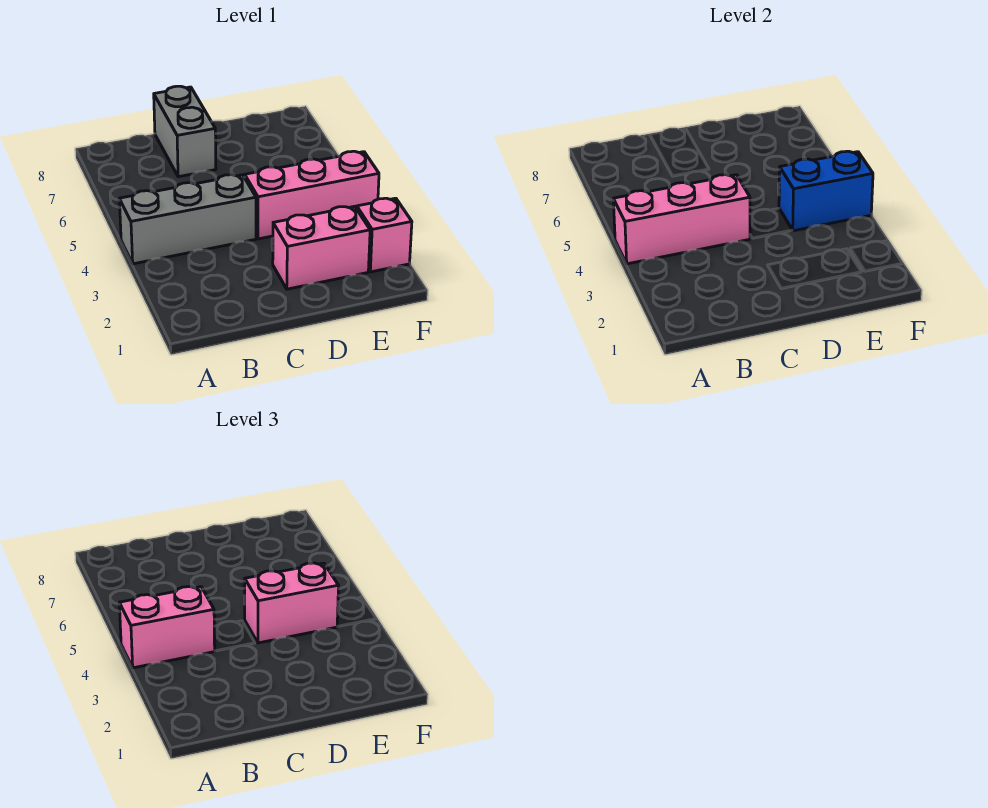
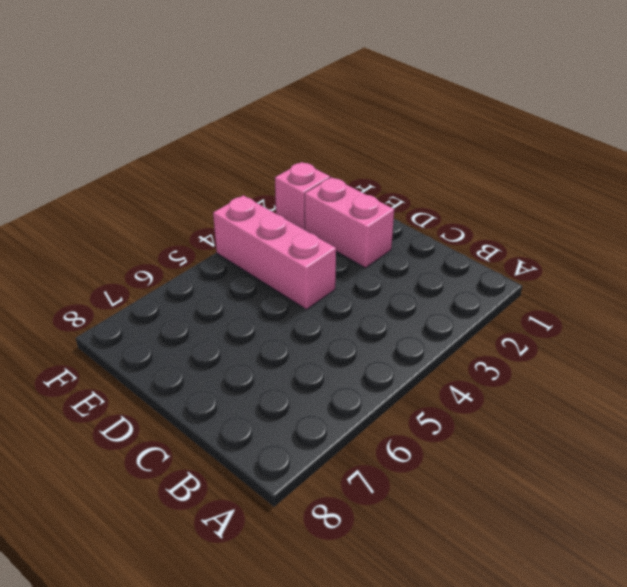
none -> grey 1x3 brick [119,175,256,264]
none -> grey 1x2 brick [154,86,216,177]

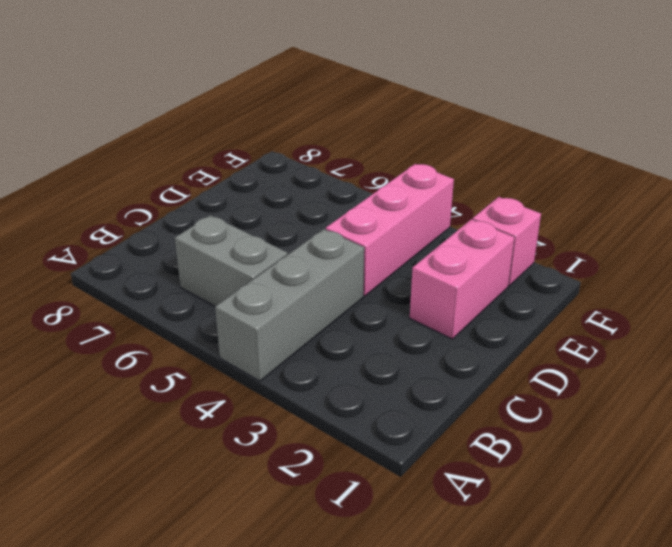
grey 1x2 brick [175,215,288,306] -> grey 1x2 brick moved to [154,86,216,177]
none -> pink 1x3 brick [613,175,750,264]
none -> blue 1x2 brick [779,151,873,231]

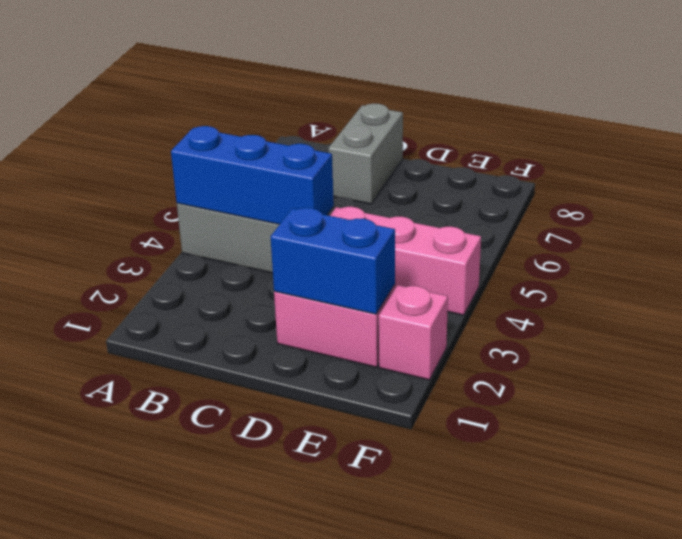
blue 1x3 brick [171,126,334,224] -> pink 1x3 brick [613,175,750,264]
blue 1x2 brick [271,208,395,314] -> blue 1x2 brick moved to [779,151,873,231]
none -> pink 1x2 brick [119,587,215,668]
none -> pink 1x2 brick [244,563,338,643]

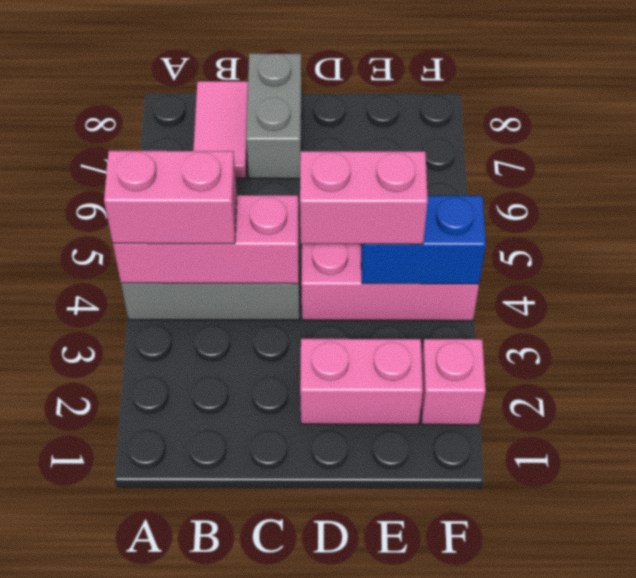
pink 1x2 tile [193,81,248,178] -> none

